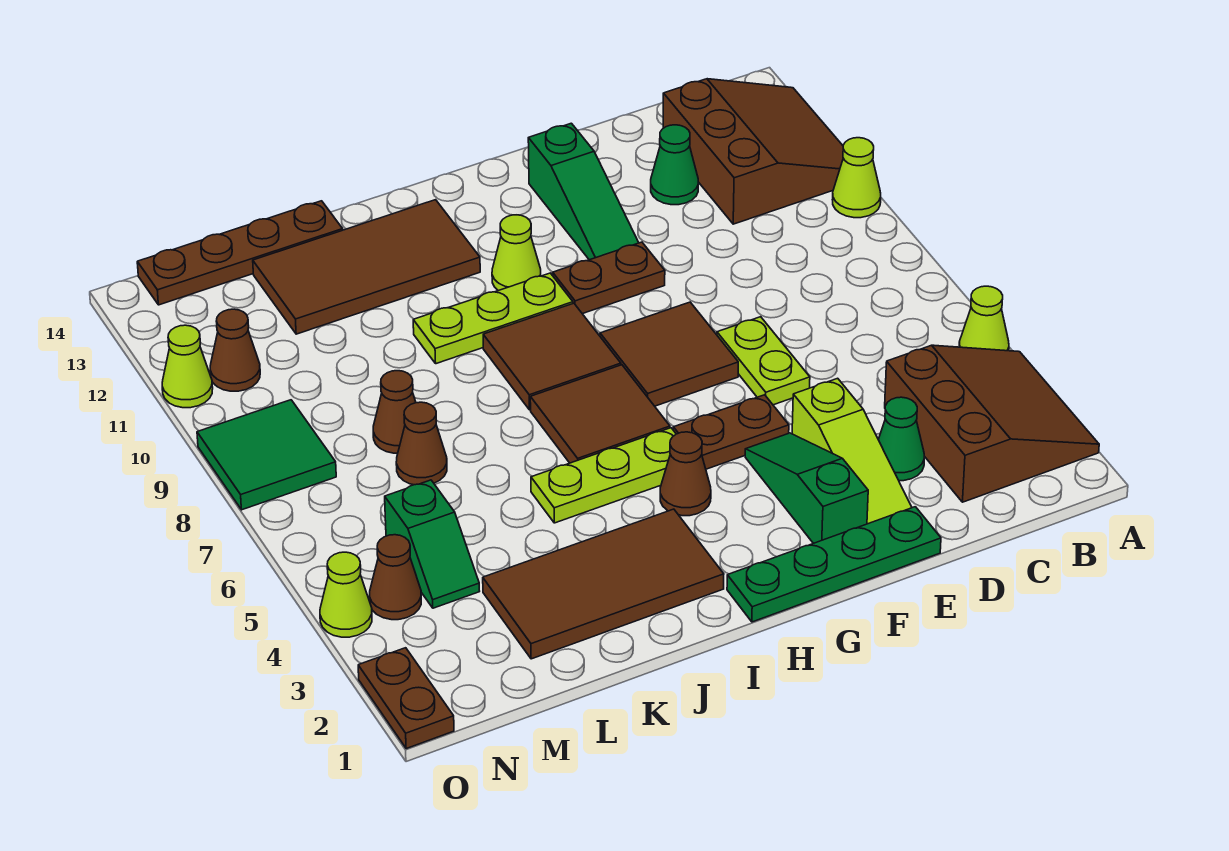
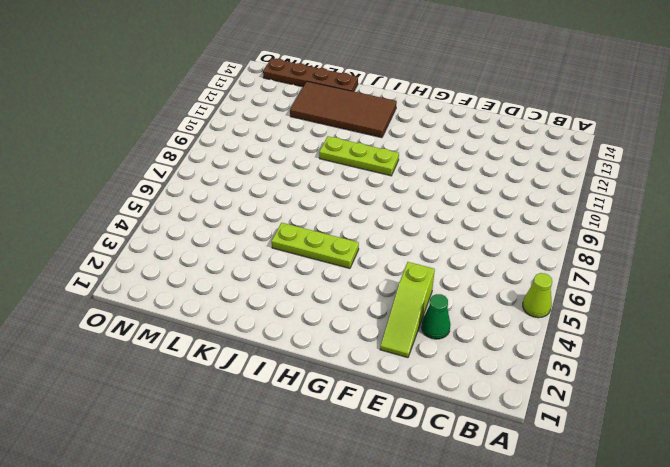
none -> brown 3x3 slope [885,345,1099,502]
none -> lime 1x1 cone [832,138,881,218]
none -> brown 3x3 slope [663,79,843,224]
none -> green 1x1 cone [651,125,698,205]

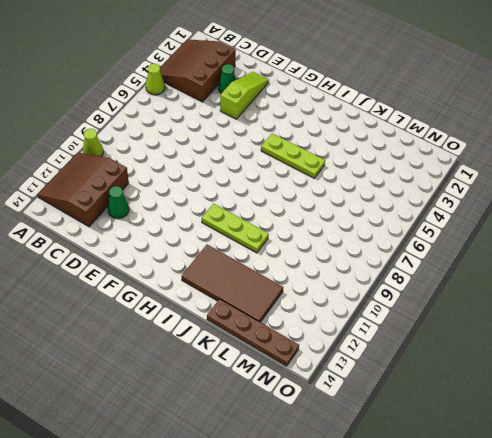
none -> green 1x4 plate [727,507,941,622]
none -> lime 1x2 plate [717,317,810,405]
none -> green 1x3 slope [745,433,868,543]
none -> brown 1x2 plate [673,395,789,469]

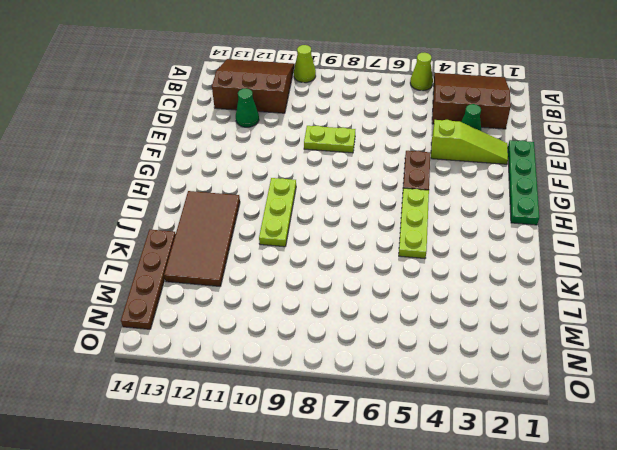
lime 1x2 plate [304,126,355,153] -> lime 1x2 plate moved to [717,317,810,405]
none -> green 1x3 slope [745,433,868,543]
none -> brown 2x2 tile [600,302,738,406]
none -> brown 1x2 plate [553,242,665,314]
none -> green 1x3 slope [528,123,639,260]

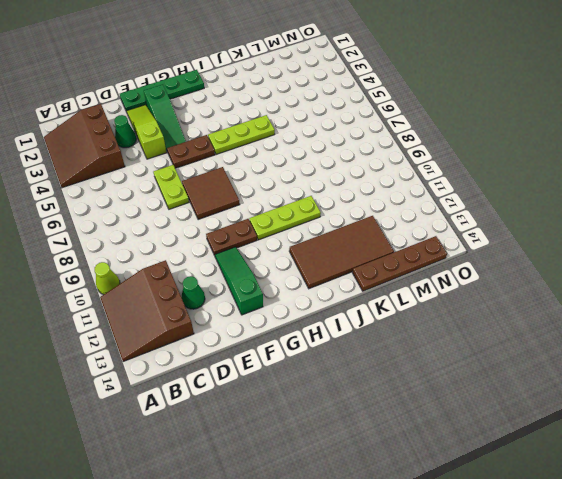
none -> lime 1x1 cone [959,286,1009,351]
none -> brown 1x1 cone [660,432,711,516]
none -> brown 2x2 tile [530,365,670,463]
none -> brown 2x2 tile [483,303,621,410]

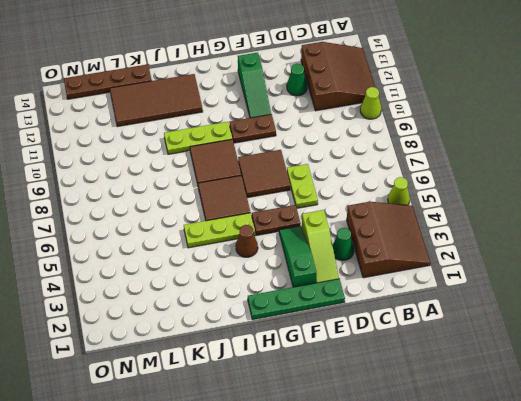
none -> lime 1x1 cone [492,215,541,291]
none -> brown 2x4 tile [483,509,724,659]
none -> brown 1x1 cone [396,402,447,485]
none -> brown 1x1 cone [373,371,416,453]

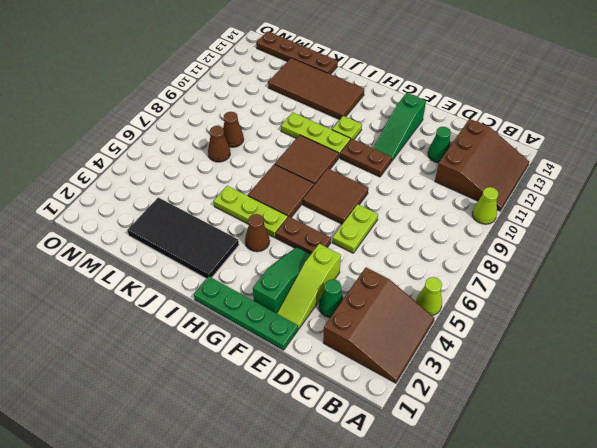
lime 1x1 plate [332,116,362,140] -> lime 1x1 cone [492,215,541,291]
black 2x4 tile [127,197,239,279] -> brown 2x4 tile [483,509,724,659]
none -> green 1x2 slope [385,480,480,608]
none -> brown 1x1 cone [370,535,421,620]
none -> green 2x2 tile [197,400,336,510]
none -> brown 1x1 cone [210,309,260,391]

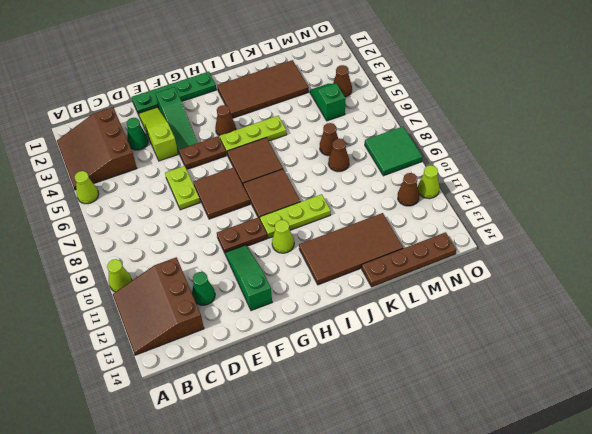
none -> brown 1x2 plate [358,648,454,749]
none -> lime 1x1 cone [320,552,372,637]

